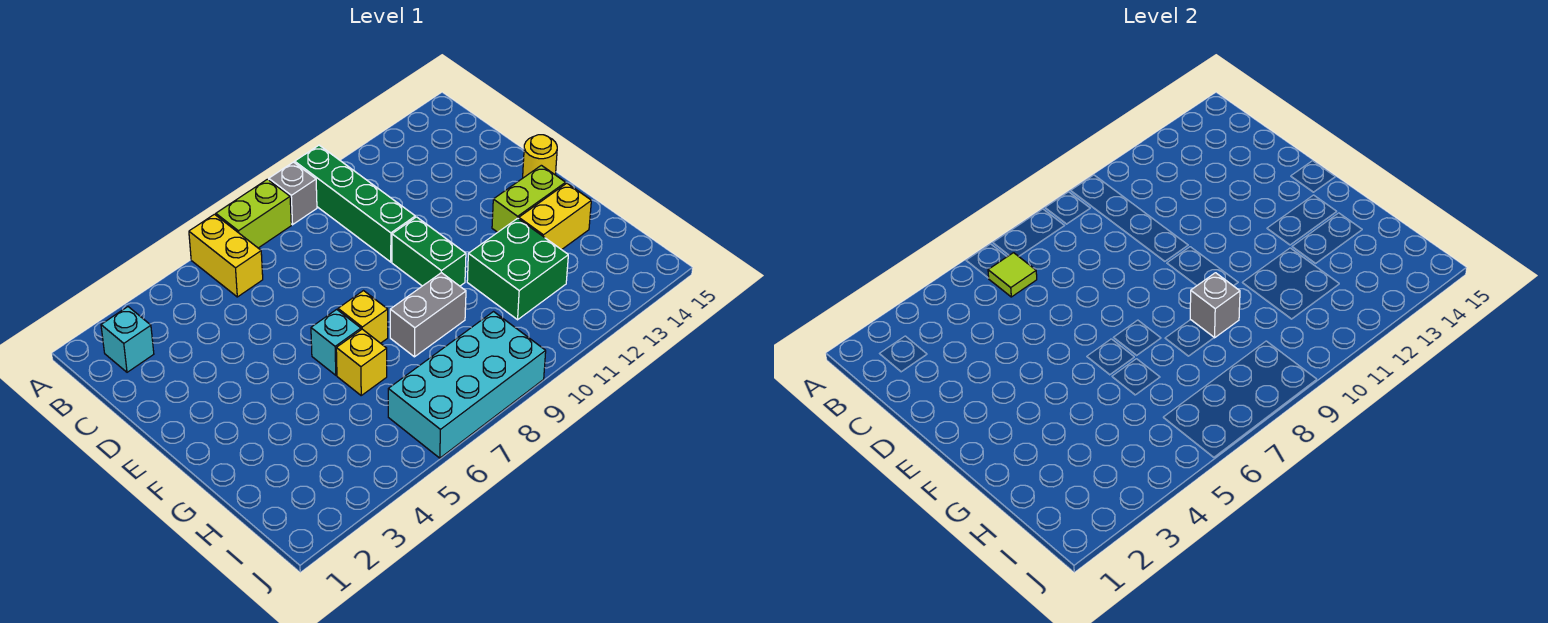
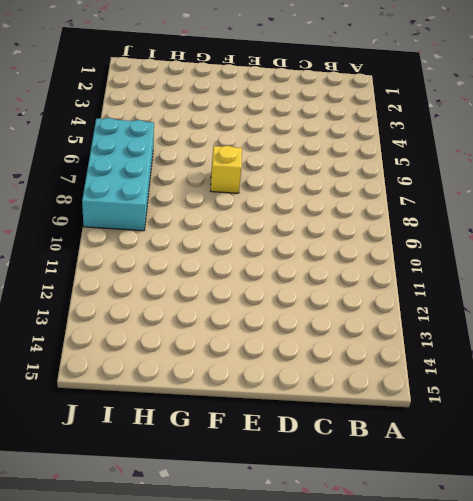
none -> yellow 1x2 brick [189,214,263,297]
none -> lime 1x2 brick [216,179,291,248]
none -> grey 1x1 brick [269,162,317,225]

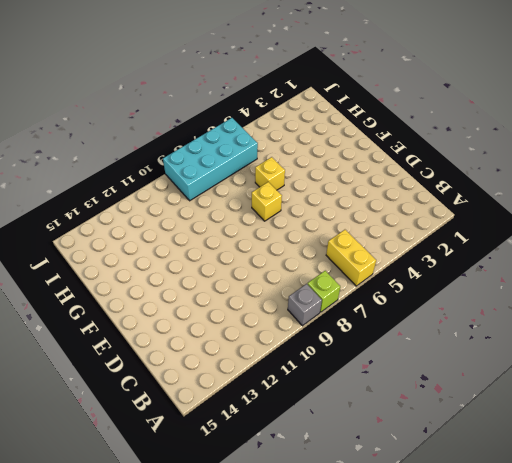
lime 1x1 brick [308,271,340,312] -> lime 1x2 brick [216,179,291,248]
none -> green 1x4 brick [295,145,415,262]
none -> cyan 1x1 brick [101,307,154,372]
none -> green 1x2 brick [392,217,466,286]

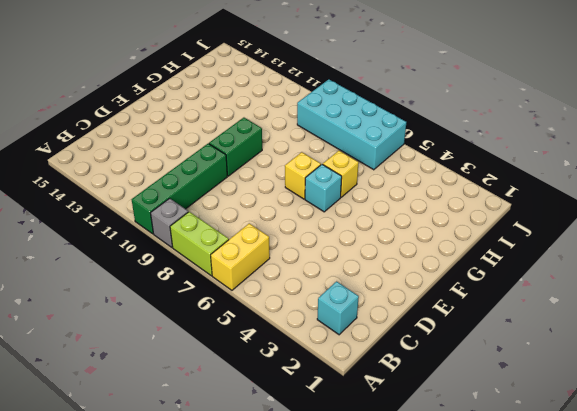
none -> yellow 1x1 round brick [523,135,557,178]
none -> lime 1x2 brick [492,165,566,232]
none -> grey 1x2 brick [390,273,466,357]

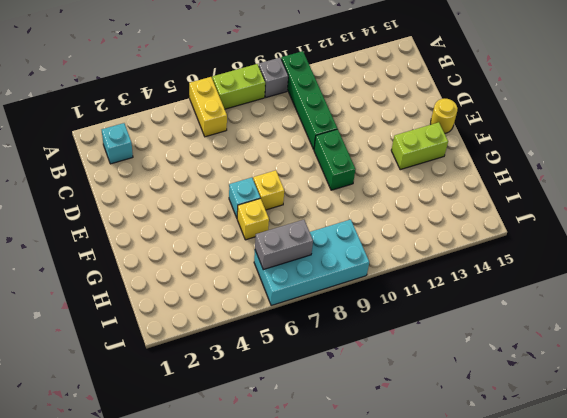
grey 1x2 brick [255,220,313,270] -> grey 1x2 brick moved to [390,273,466,357]
none -> green 2x2 brick [467,218,568,320]
none -> yellow 1x2 brick [519,183,591,250]
none -> lime 1x1 tile [988,253,1037,297]

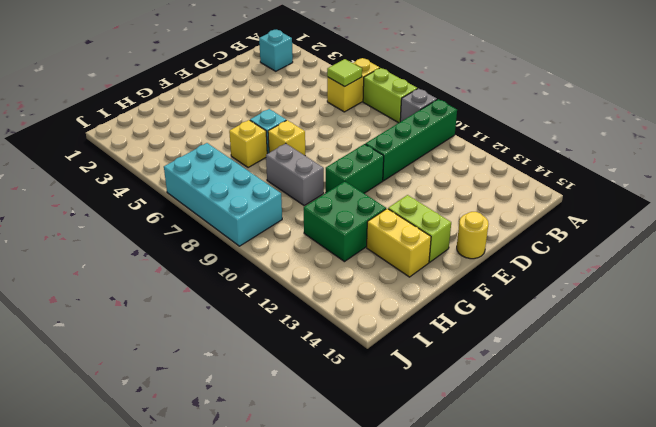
none -> grey 1x1 brick [1190,273,1240,338]

